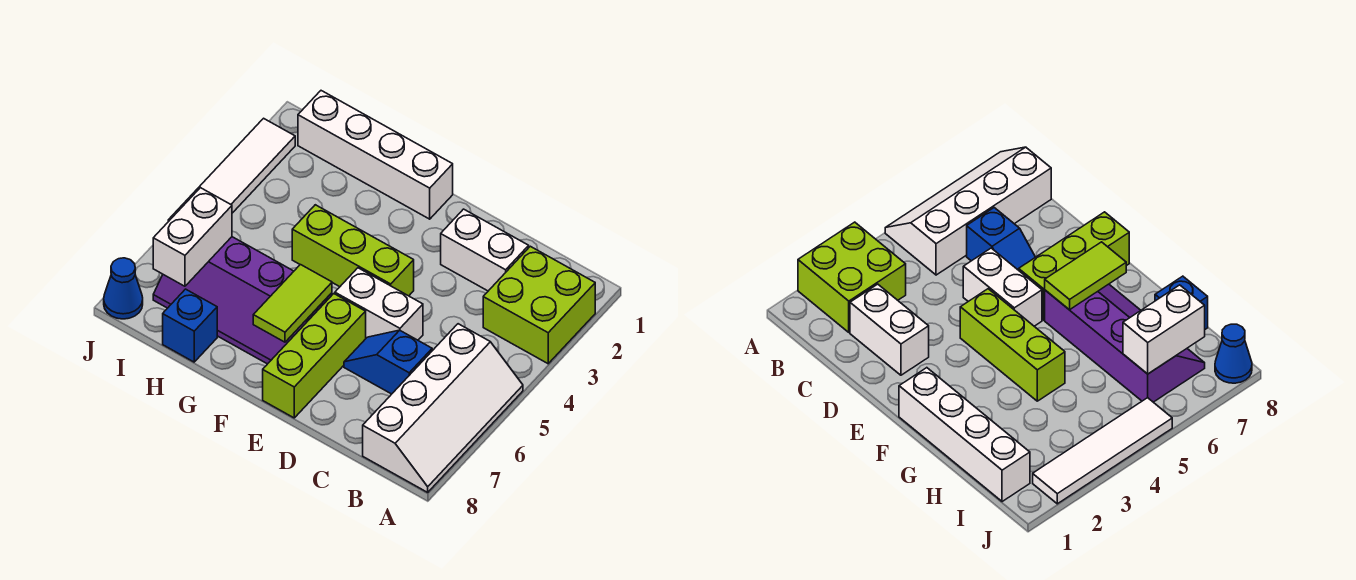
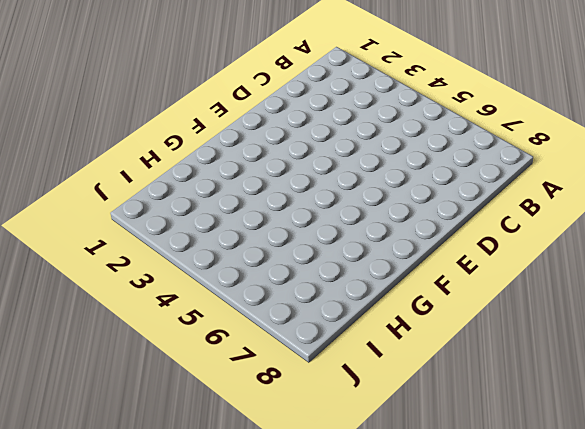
none -> lime 2x2 brick [483,246,595,364]
none -> white 2x4 slope [363,324,523,492]
none -> white 1x2 brick [441,209,529,291]

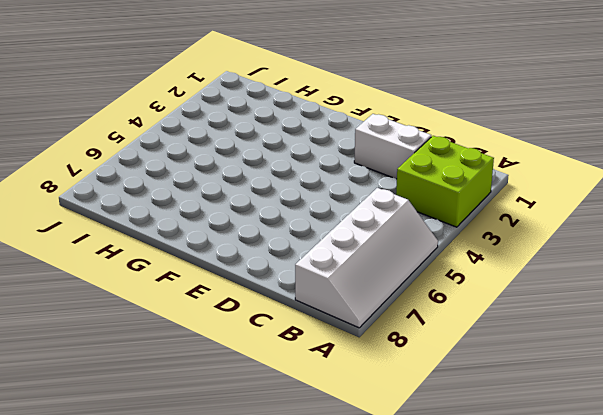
none -> blue 1x2 slope [344,330,432,394]
none -> white 1x2 brick [335,268,423,340]
none -> lime 1x3 brick [292,205,414,296]

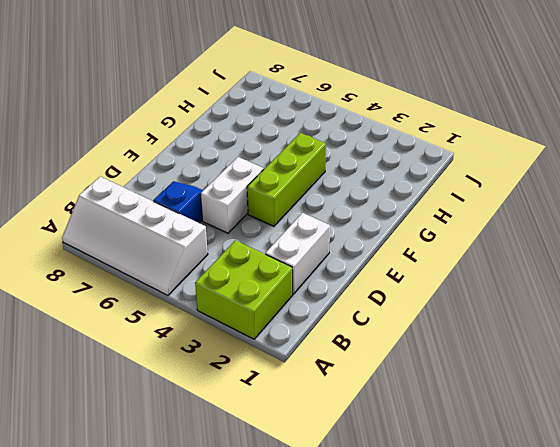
none -> lime 1x3 brick [263,294,366,418]
none -> white 1x4 brick [298,91,453,219]
none -> purple 2x4 slope [153,237,332,364]

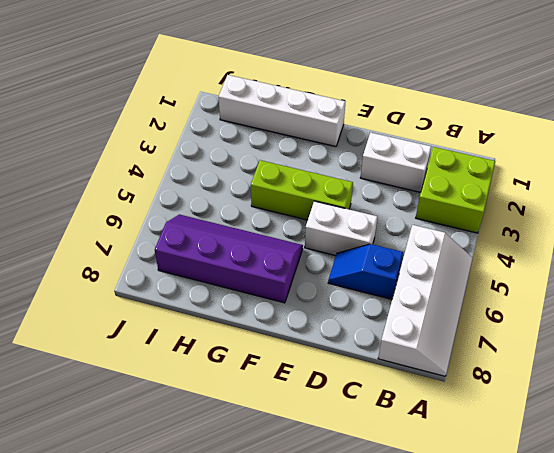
purple 2x4 slope [155,214,303,303] -> purple 2x4 slope turned to [153,237,332,364]
none -> lime 1x3 brick [263,294,366,418]
none -> blue 1x1 brick [163,289,217,362]
none -> white 1x4 tile [168,118,295,222]

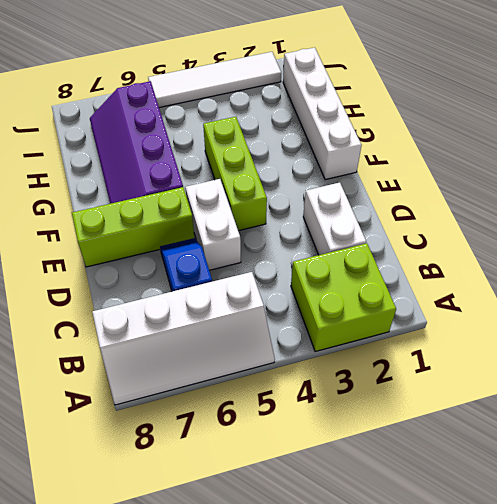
none -> blue 1x1 brick [163,289,217,362]
none -> blue 1x1 cone [104,258,143,319]
none -> lime 1x2 tile [253,265,332,342]

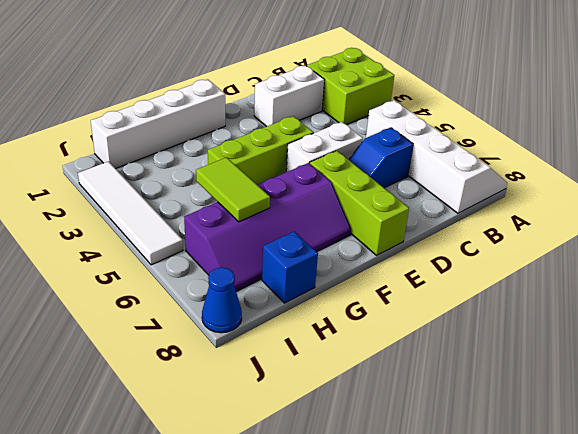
lime 1x2 tile [196,157,270,222] -> lime 1x2 tile moved to [253,265,332,342]
none -> white 1x2 brick [153,188,232,286]

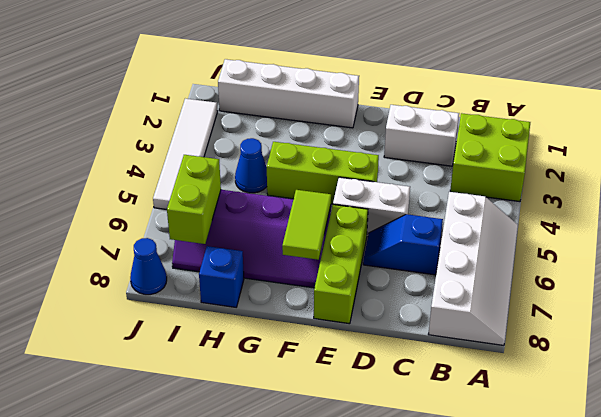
blue 1x1 cone [235,138,267,193] -> none
lime 1x2 brick [167,155,221,244] -> white 1x2 brick [153,188,232,286]

